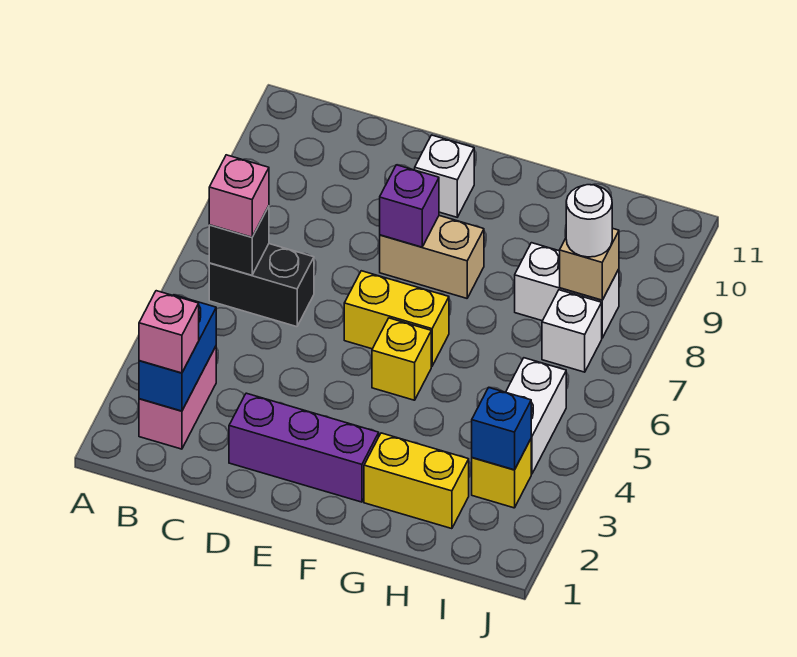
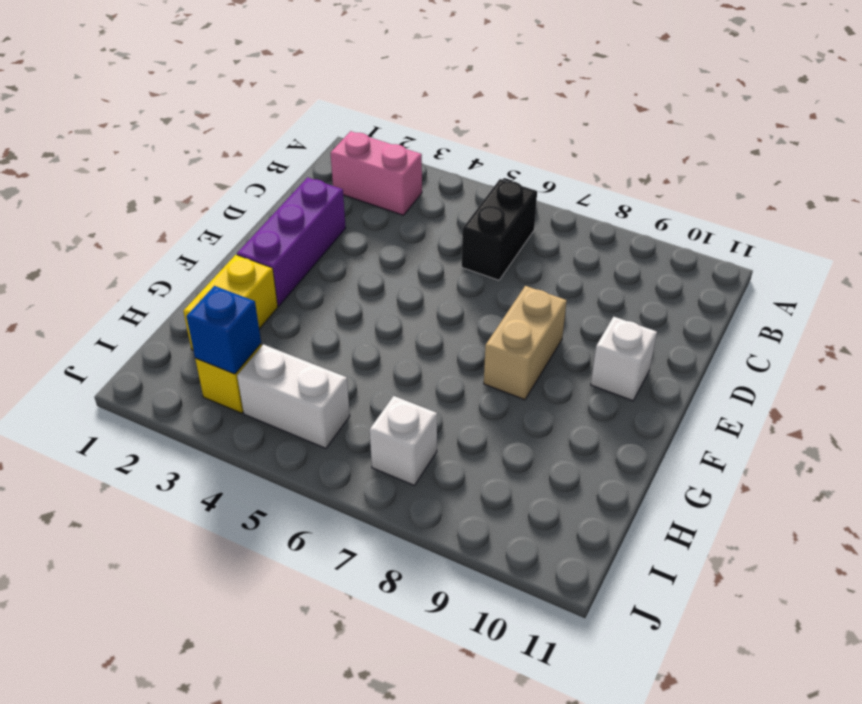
none -> yellow 1x2 brick [344,271,449,366]
none -> yellow 1x1 brick [372,318,431,400]
none -> white 1x2 brick [515,243,619,338]

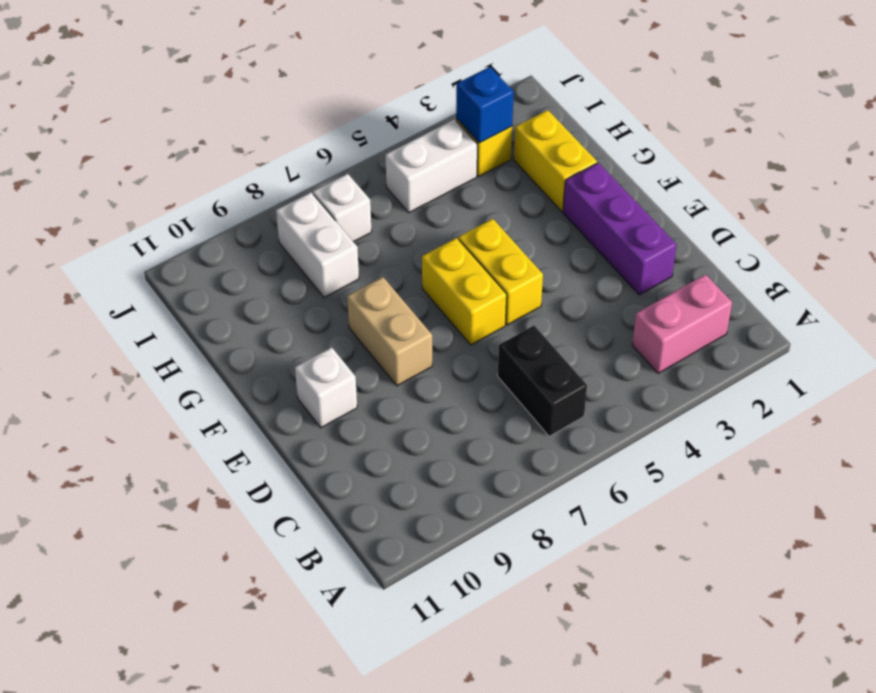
yellow 1x2 brick [459,219,543,325] -> yellow 1x1 brick [372,318,431,400]
none -> blue 1x2 brick [139,295,216,411]
none -> black 1x1 brick [209,206,269,275]
none -> purple 1x1 brick [380,165,439,247]

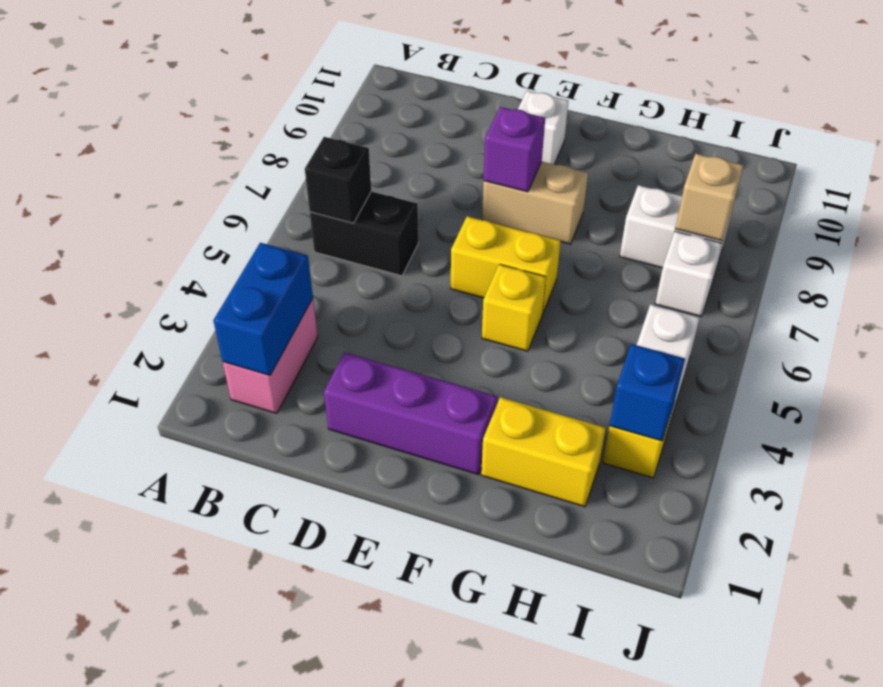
none -> pink 1x1 brick [139,291,199,373]
none -> pink 1x1 brick [209,155,269,237]
none -> white 1x1 round brick [566,185,612,257]

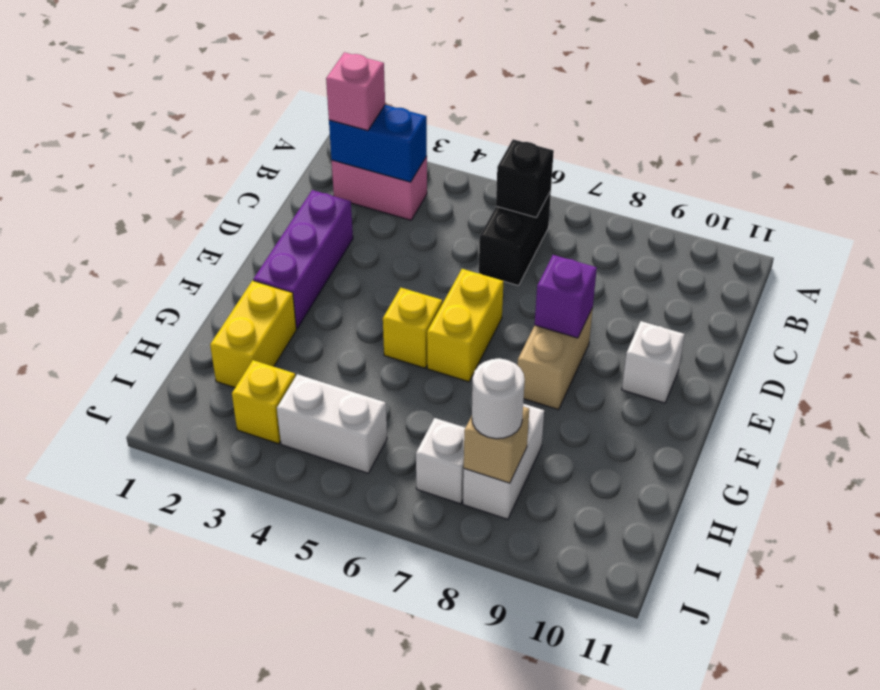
none -> blue 1x1 brick [472,387,531,470]
none -> pink 1x1 brick [209,155,269,237]

